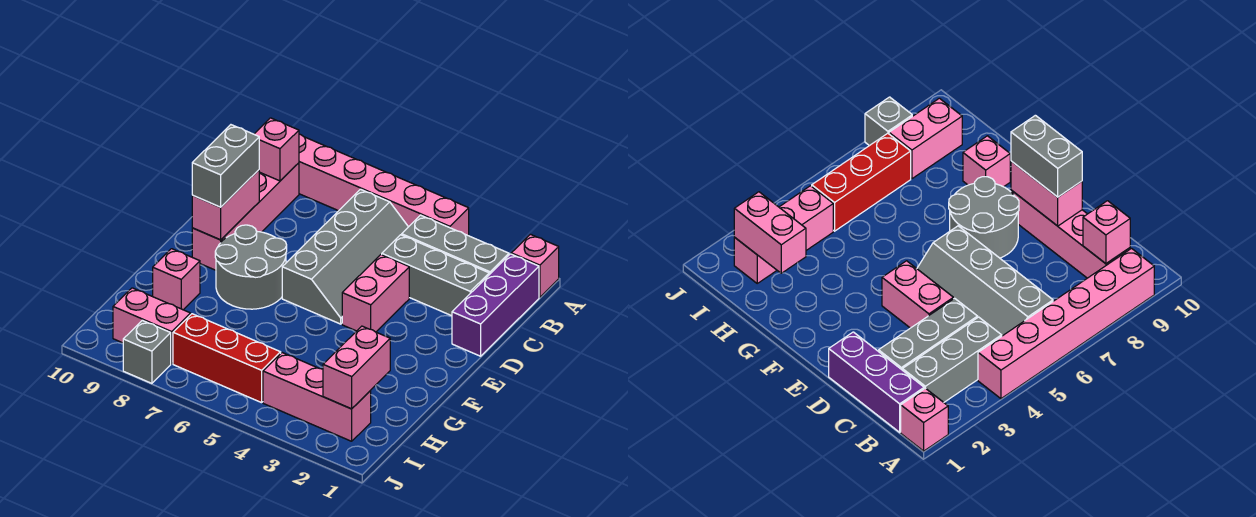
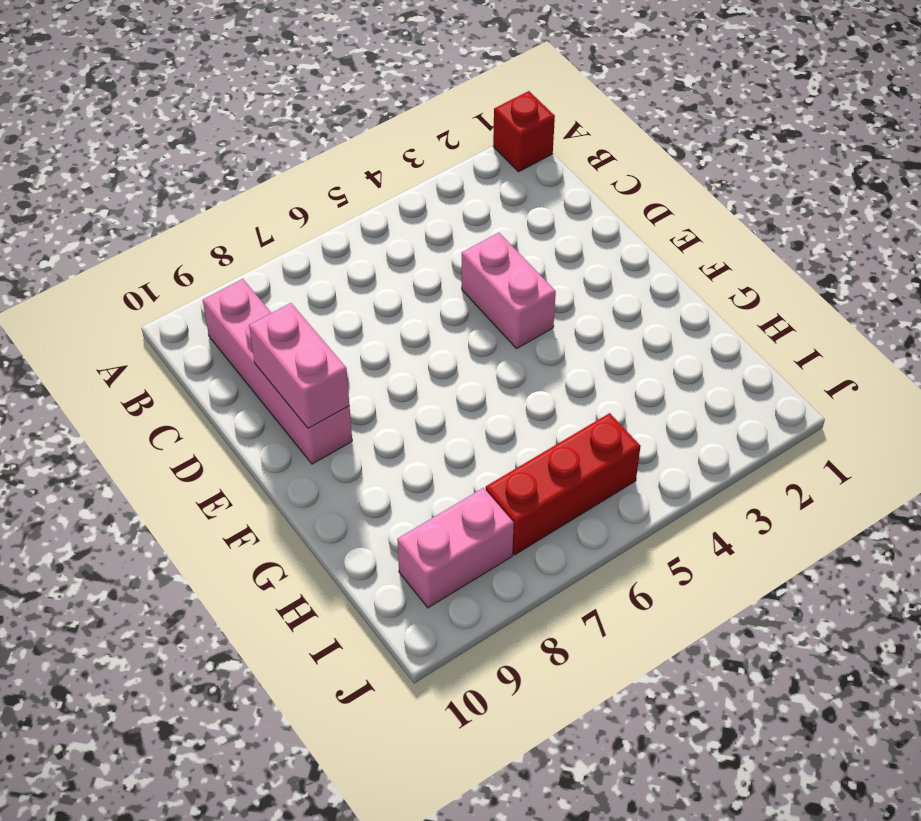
red 1x1 brick [493,91,555,172] -> pink 1x1 brick [511,234,559,297]
none -> pink 1x6 brick [299,134,469,236]
none -> purple 1x3 brick [452,254,539,356]
none -> grey 1x3 brick [402,215,509,275]

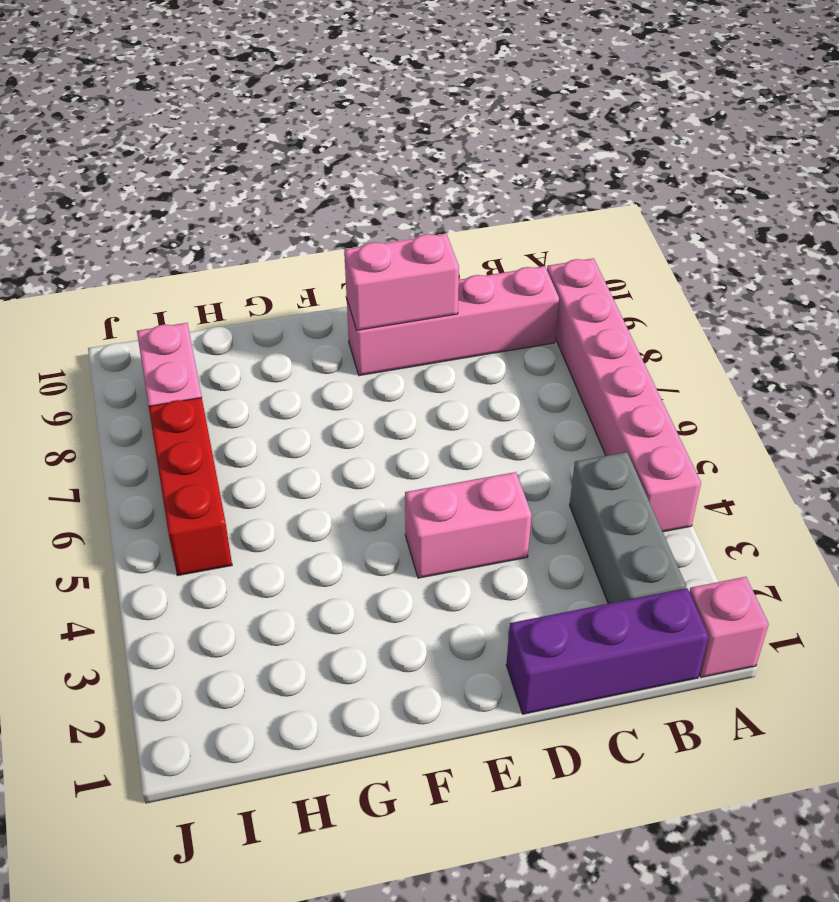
none -> grey 2x4 slope [282,189,408,324]
none -> grey 1x3 brick [382,235,489,316]
none -> grey 2x2 round brick [215,225,287,309]

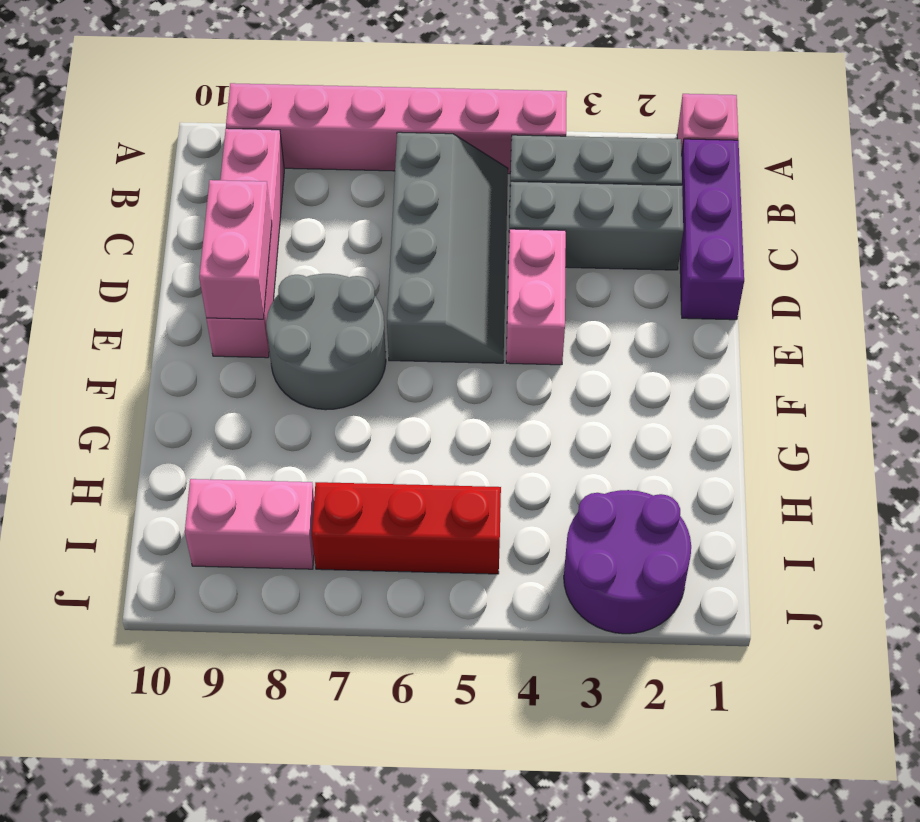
purple 2x2 round brick [564,490,691,634] -> pink 1x3 brick [263,353,371,441]
none -> pink 1x1 brick [153,249,200,310]
none -> grey 1x1 brick [123,320,171,383]
none -> pink 1x1 brick [254,118,299,181]

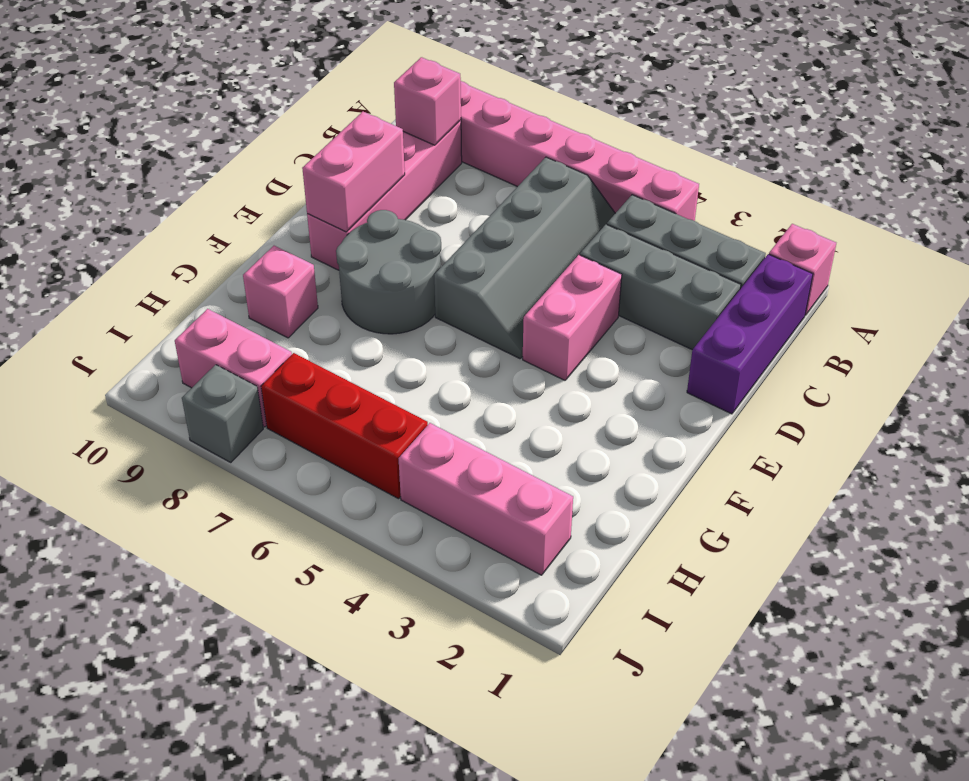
none -> pink 1x2 brick [323,326,390,409]
none -> grey 1x2 brick [192,125,259,207]

